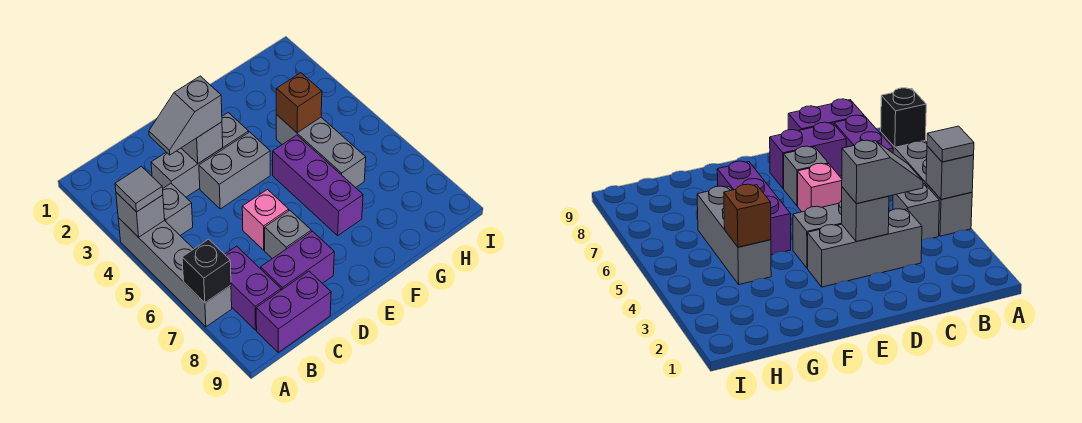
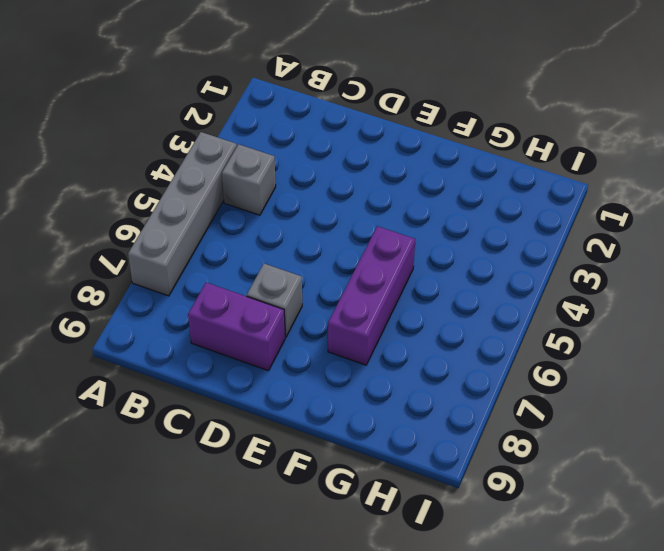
none -> purple 1x2 brick [225,246,281,330]
none -> purple 1x2 brick [256,271,331,352]
none -> grey 1x3 brick [151,113,249,197]

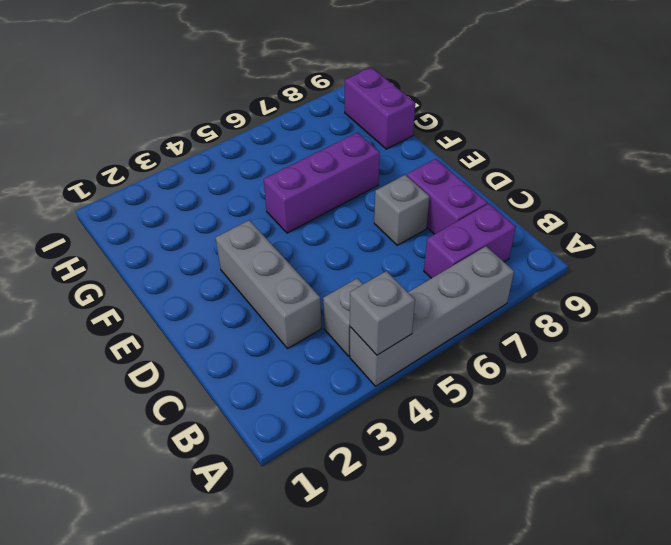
purple 1x2 brick [345,67,415,149] -> purple 1x2 brick moved to [256,271,331,352]
none -> grey 1x2 brick [199,132,270,209]
none -> pink 1x1 brick [242,190,289,250]
none -> grey 1x3 brick [276,115,366,188]

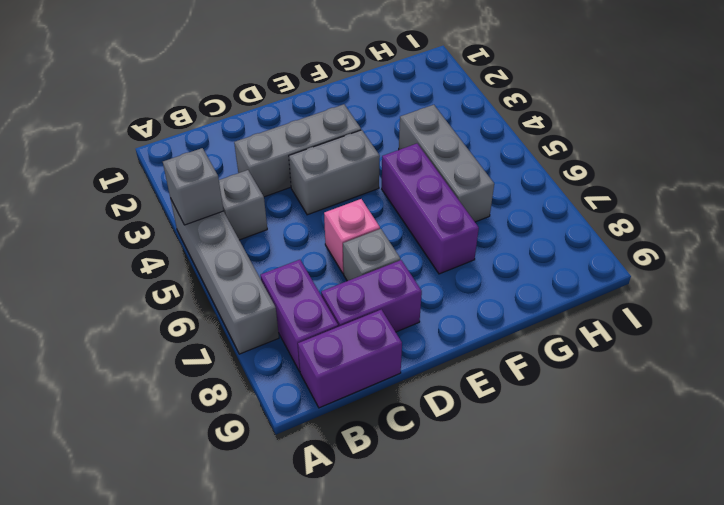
none -> black 1x1 brick [182,239,231,303]
none -> grey 1x1 brick [182,122,223,163]
none -> brown 1x1 brick [276,73,322,133]

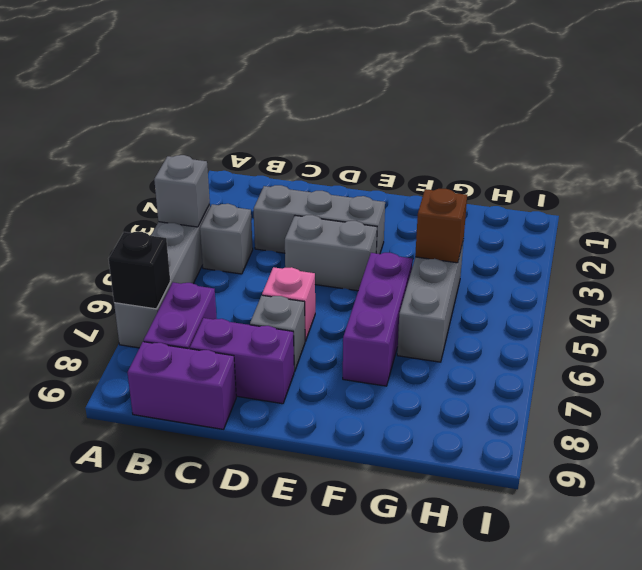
none -> grey 1x1 brick [182,122,223,163]
none -> grey 1x1 tile [115,166,163,212]
none -> grey 1x2 slope [149,76,222,155]

